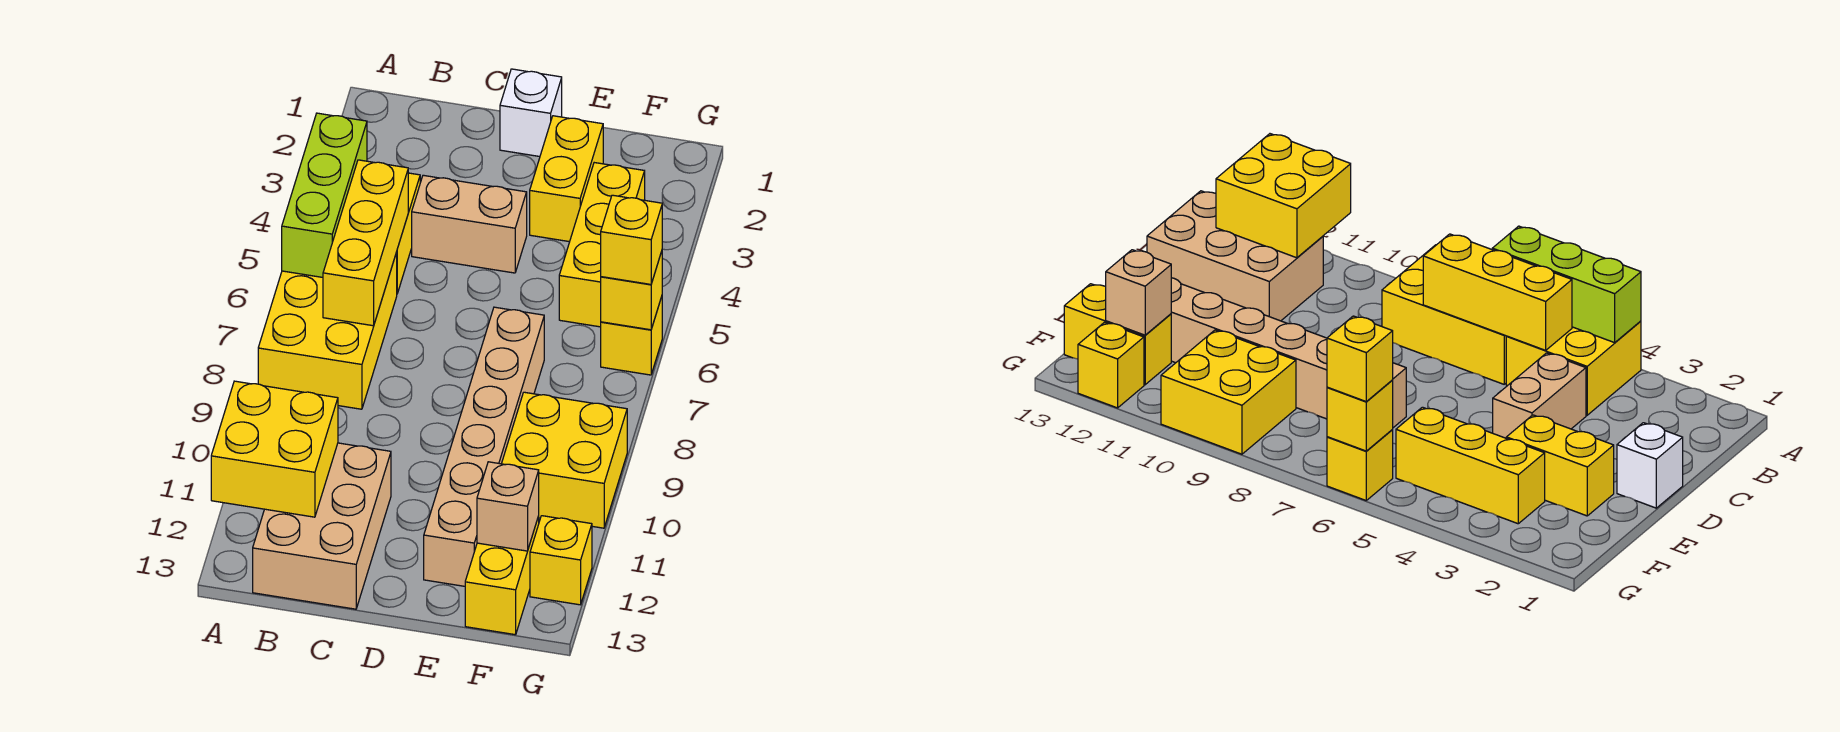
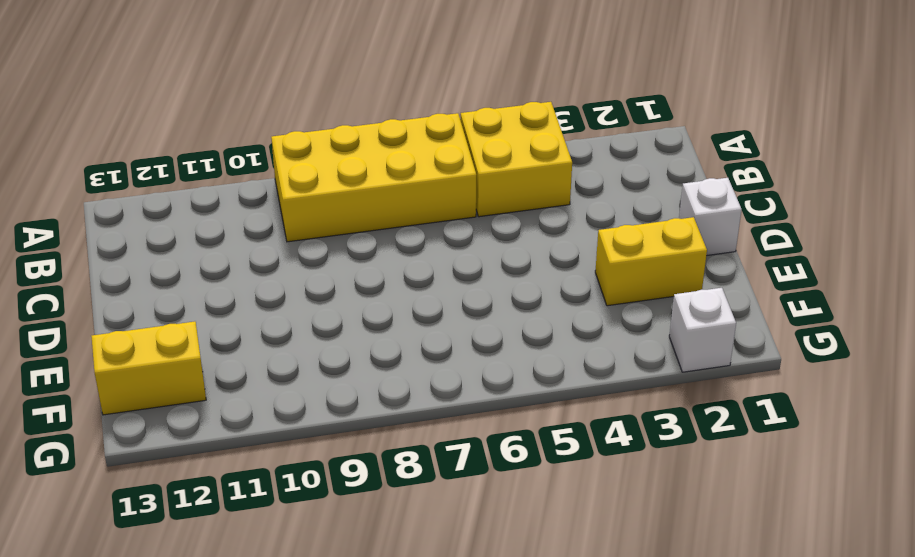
yellow 2x4 brick [271,113,476,242] -> yellow 2x3 brick [258,253,397,409]
white 1x1 brick [669,288,736,372] -> none
none -> tan 2x3 brick [253,443,391,609]
none -> tan 1x2 brick [412,175,527,273]
none -> tan 1x6 brick [424,307,544,586]

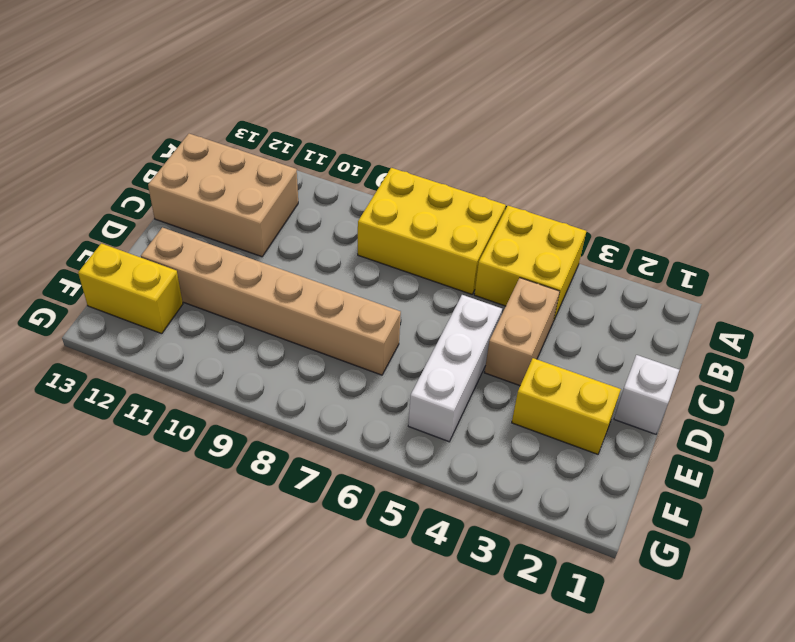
white 1x3 brick [408,295,502,442] -> yellow 1x3 brick [559,163,645,327]
none -> yellow 2x2 brick [502,392,627,528]
none -> yellow 1x1 brick [601,297,662,375]
none -> yellow 1x1 brick [530,516,592,605]

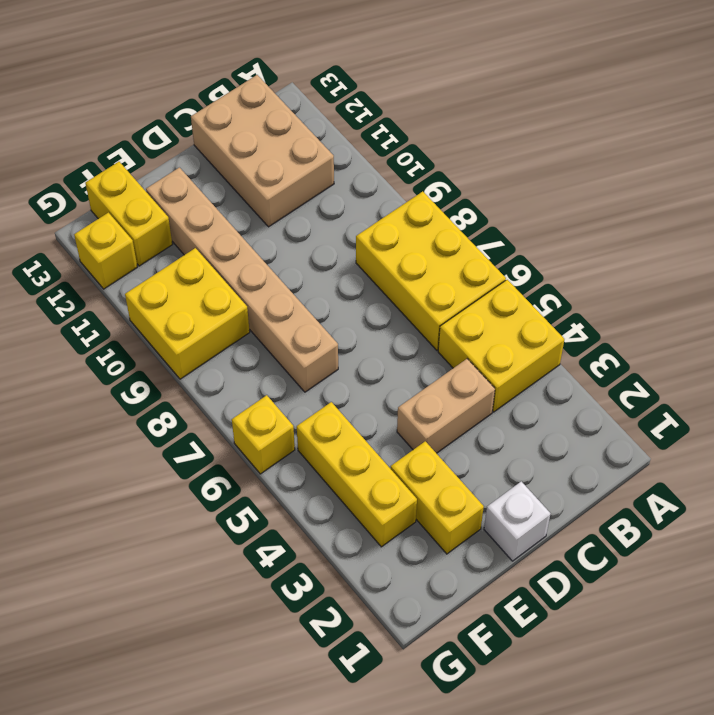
none -> lime 1x3 brick [282,113,367,277]
none -> yellow 2x2 brick [211,381,338,517]
none -> yellow 1x3 brick [323,160,408,326]

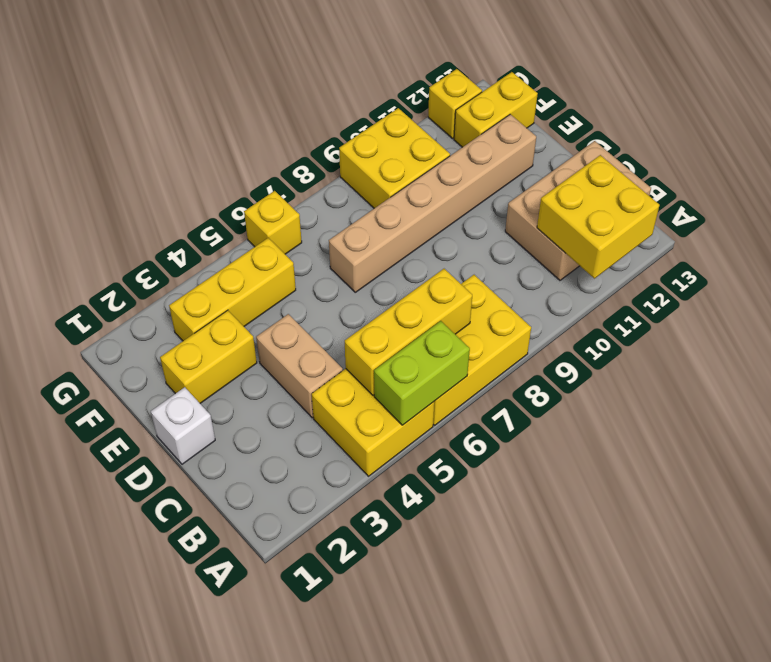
lime 1x2 brick [374,321,470,425] -> lime 1x3 brick [282,113,367,277]
none -> tan 1x1 brick [477,462,539,551]
none -> yellow 1x1 brick [601,251,662,330]
none -> yellow 1x1 brick [601,195,662,284]

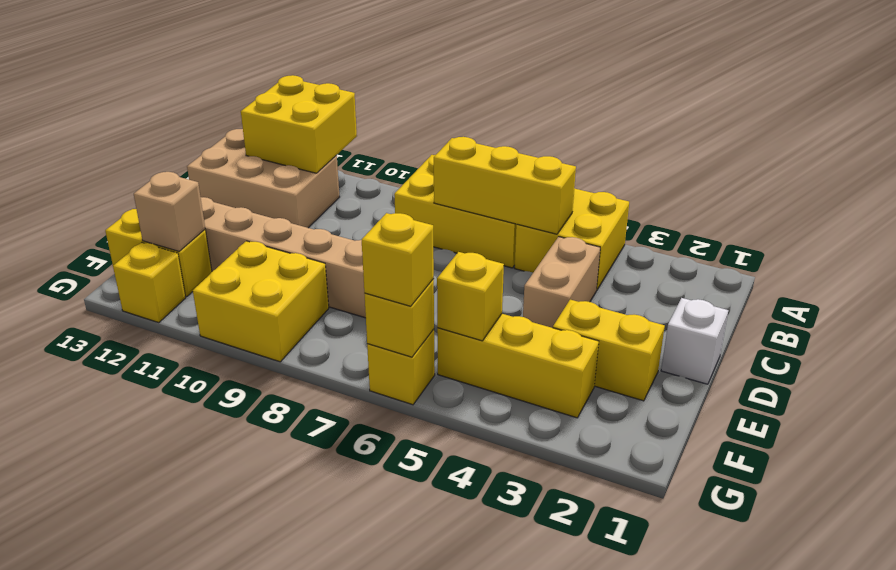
yellow 1x1 brick [437,252,504,341] -> none
none -> lime 1x3 brick [282,113,367,277]

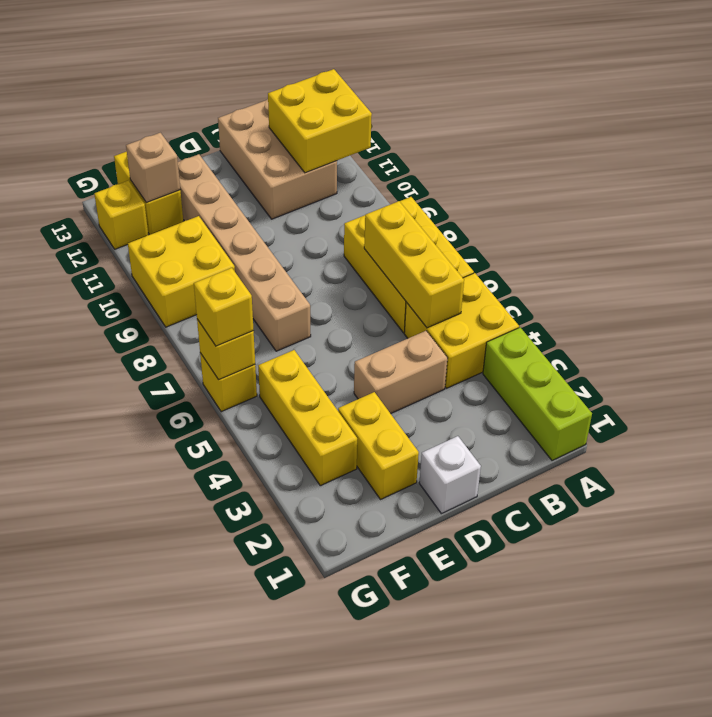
lime 1x3 brick [483,327,592,461] -> lime 1x3 brick moved to [282,113,367,277]

